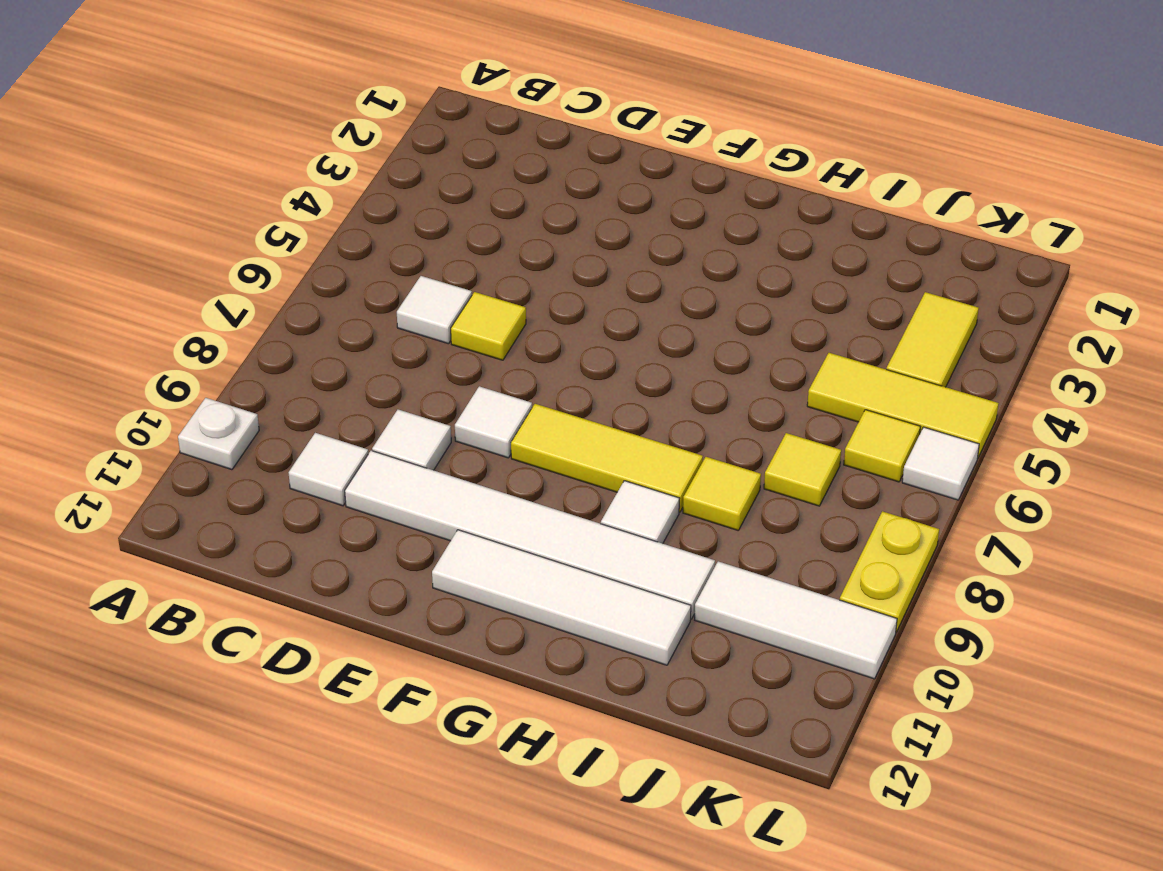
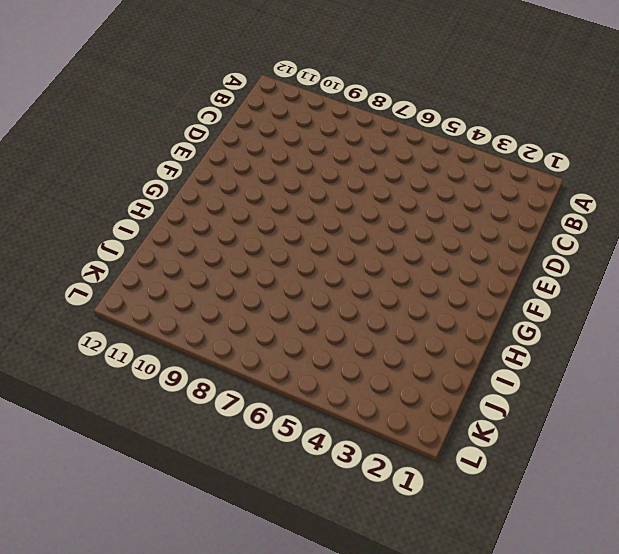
none -> white 1x1 plate [178,398,259,470]
none -> white 1x1 tile [397,276,472,344]
none -> white 1x1 tile [289,433,368,506]

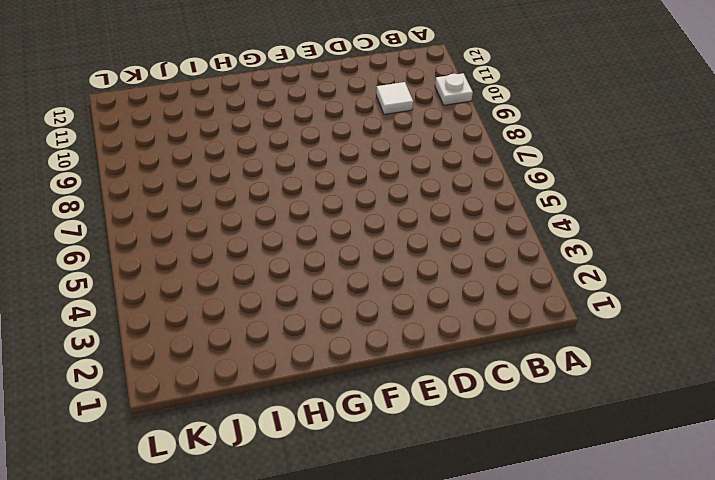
none -> white 1x1 tile [397,276,472,344]
none -> yellow 1x1 tile [451,292,526,360]
none -> white 1x1 tile [372,410,451,470]

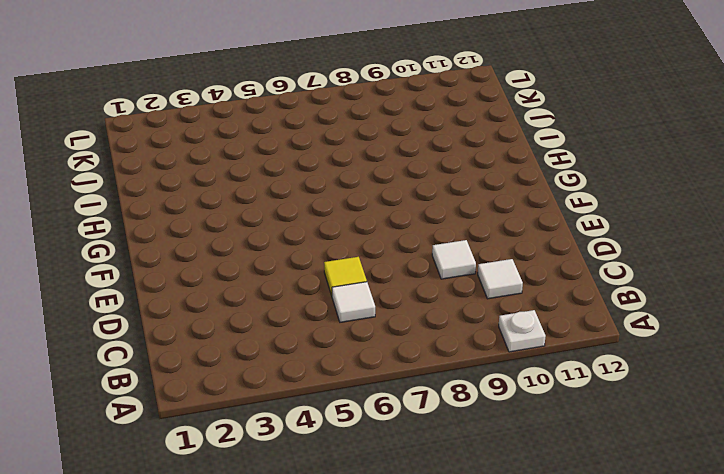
none -> white 1x6 tile [345,451,715,619]
none -> white 1x1 tile [455,386,532,458]
none -> yellow 1x3 tile [511,404,703,512]

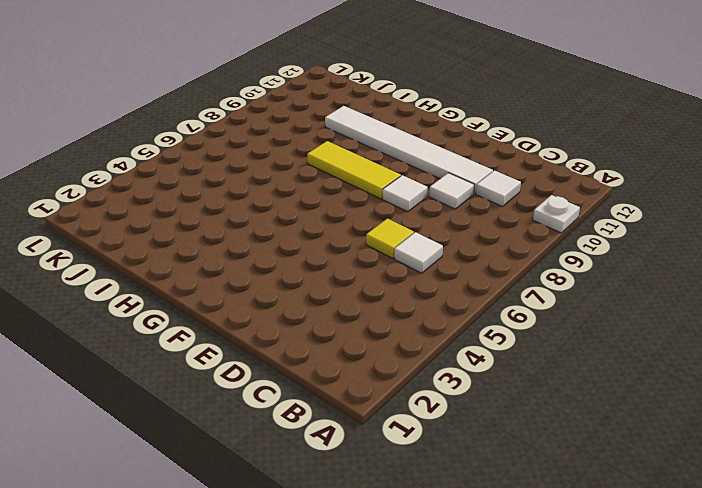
none -> white 1x4 tile [432,530,691,665]
none -> white 1x1 tile [601,481,679,544]
none -> yellow 1x1 tile [683,457,761,530]

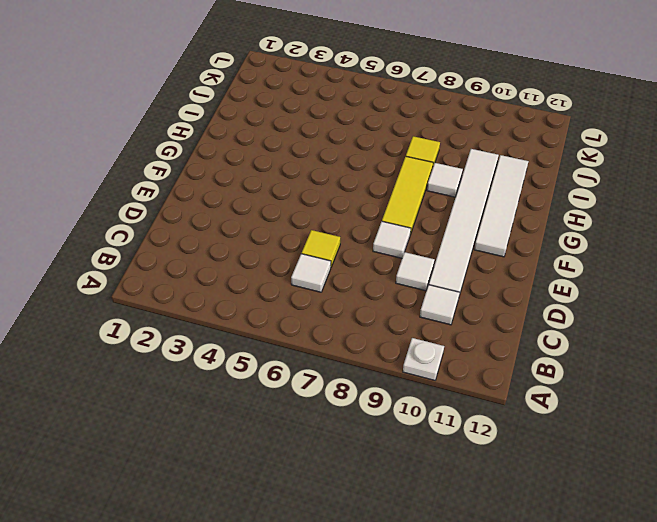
none -> yellow 1x3 tile [807,353,999,457]
none -> yellow 1x1 tile [764,433,841,506]
none -> white 1x3 tile [695,561,897,679]

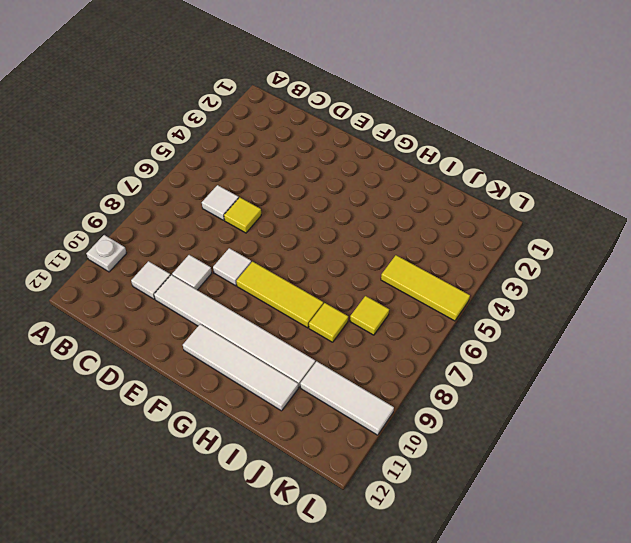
none -> white 1x1 tile [601,481,679,544]
none -> yellow 1x2 tile [886,292,979,387]
none -> yellow 1x1 tile [844,410,920,482]

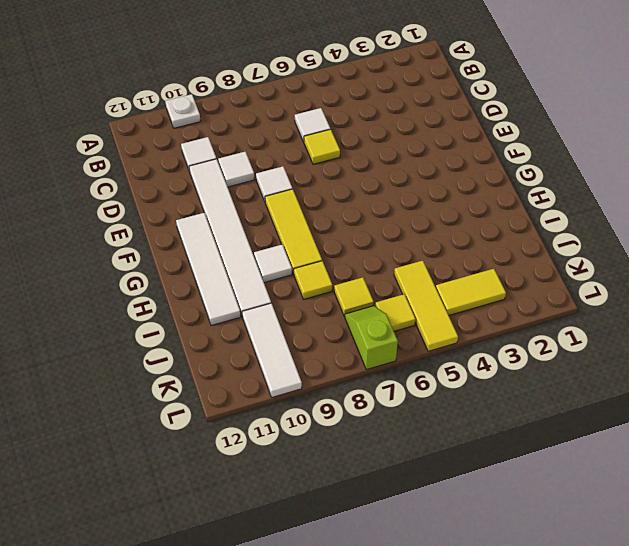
lime 1x2 slope [345,306,398,370] -> none
none -> white 1x1 tile [902,427,979,500]
none -> yellow 1x2 plate [840,511,939,632]

